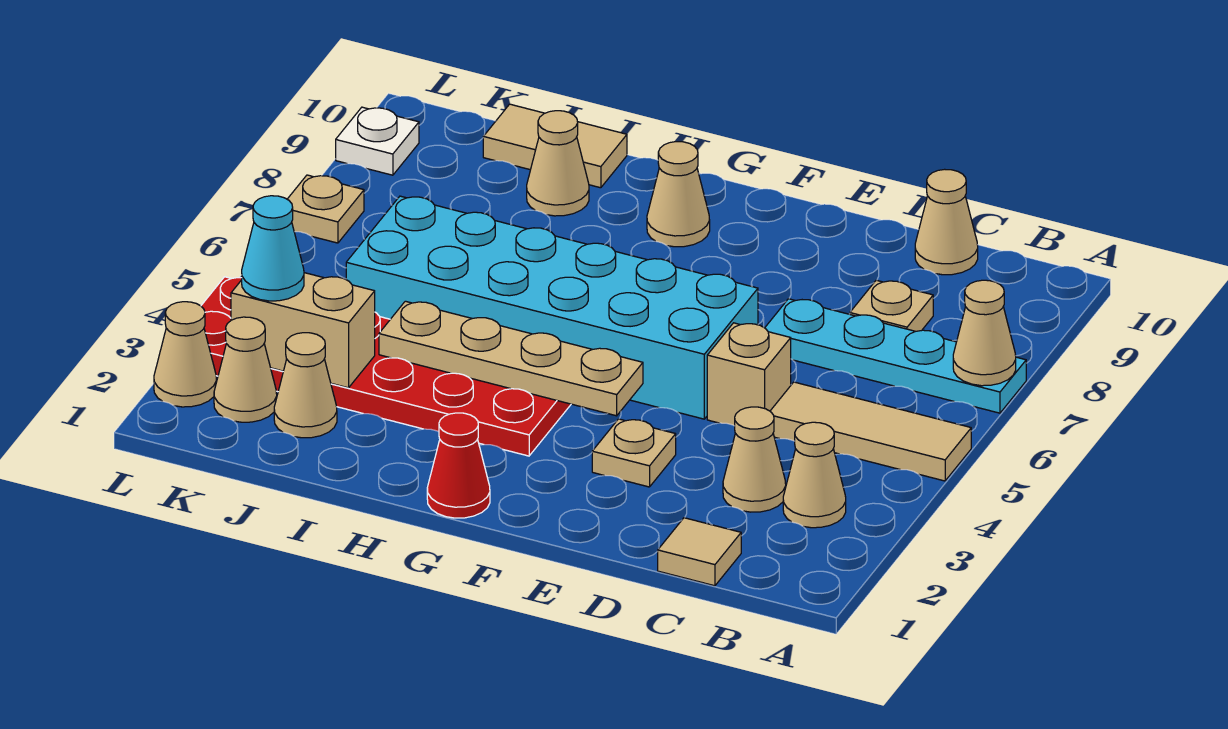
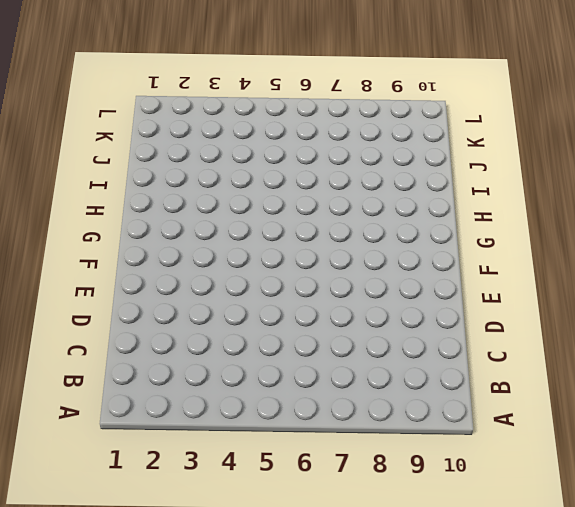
none -> tan 1x3 tile [770,382,971,481]
none -> cyan 1x4 plate [765,299,1026,413]
none -> tan 1x1 cone [783,422,846,528]

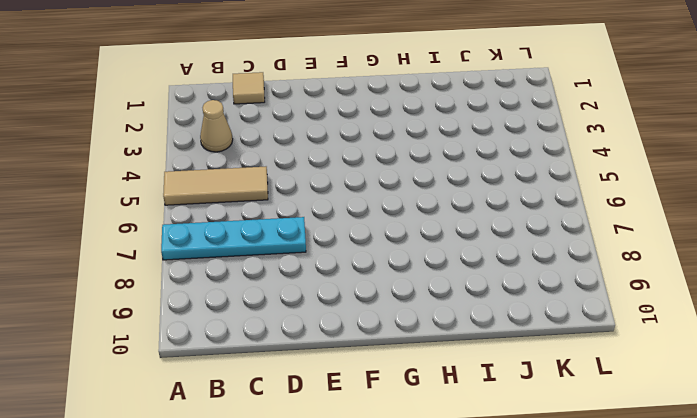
none -> tan 1x1 cone [723,407,786,512]
none -> tan 1x1 plate [850,280,933,331]
none -> tan 1x1 cone [915,169,978,275]

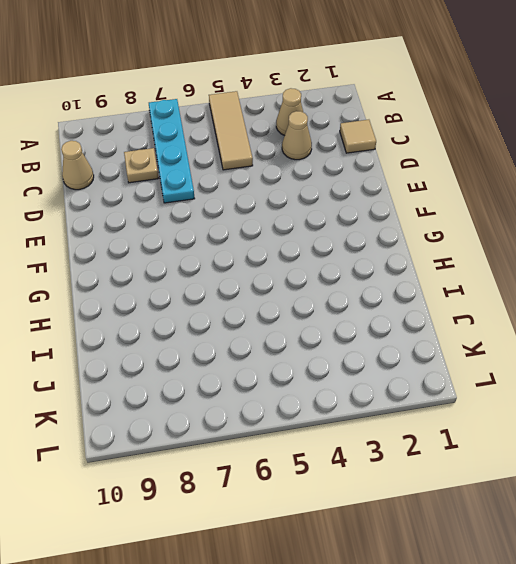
none -> tan 1x1 brick [707,323,791,426]
none -> tan 1x1 plate [592,419,676,487]
none -> cyan 2x6 brick [346,196,758,419]

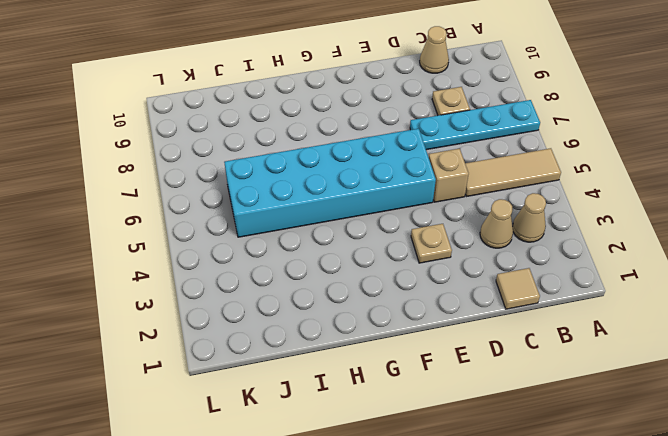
none -> red 1x1 cone [427,413,490,518]
none -> red 2x6 plate [201,277,571,456]
none -> tan 1x1 cone [647,142,710,247]

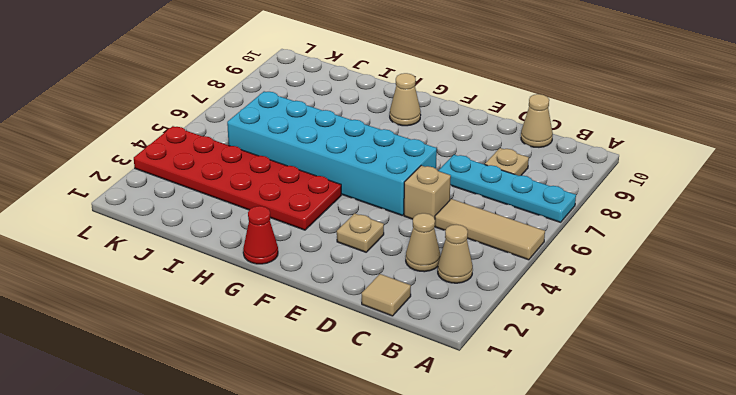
none -> tan 1x1 cone [527,111,589,216]
none -> tan 1x2 tile [483,104,627,188]
none -> tan 1x1 cone [274,333,337,438]

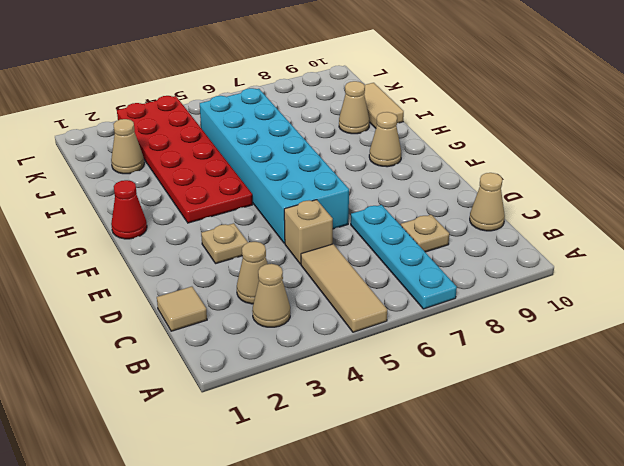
none -> tan 1x1 cone [214,317,277,422]
none -> tan 1x1 cone [154,302,216,407]
none -> tan 1x1 plate [287,175,364,243]

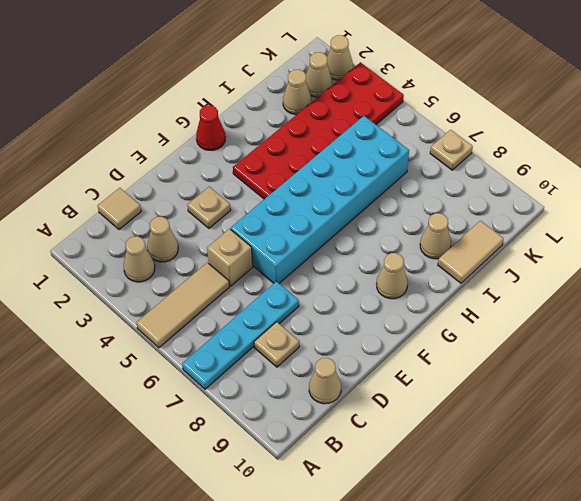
none -> white 1x1 plate [336,107,419,175]
none -> tan 1x1 cone [953,280,1016,386]
none -> tan 1x4 plate [379,301,643,416]

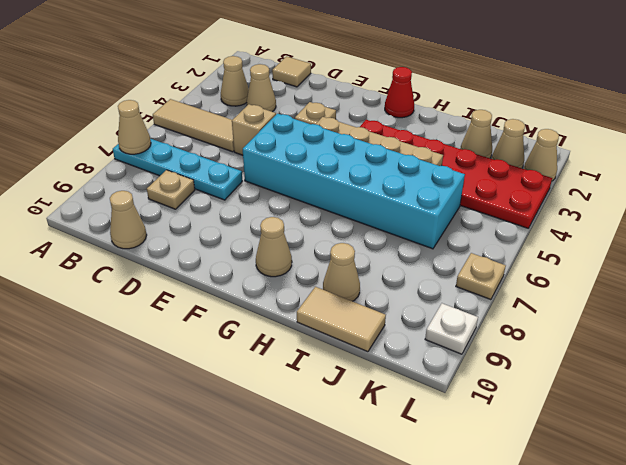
none -> tan 1x2 brick [231,273,375,388]
none -> cyan 1x1 cone [242,196,304,301]

